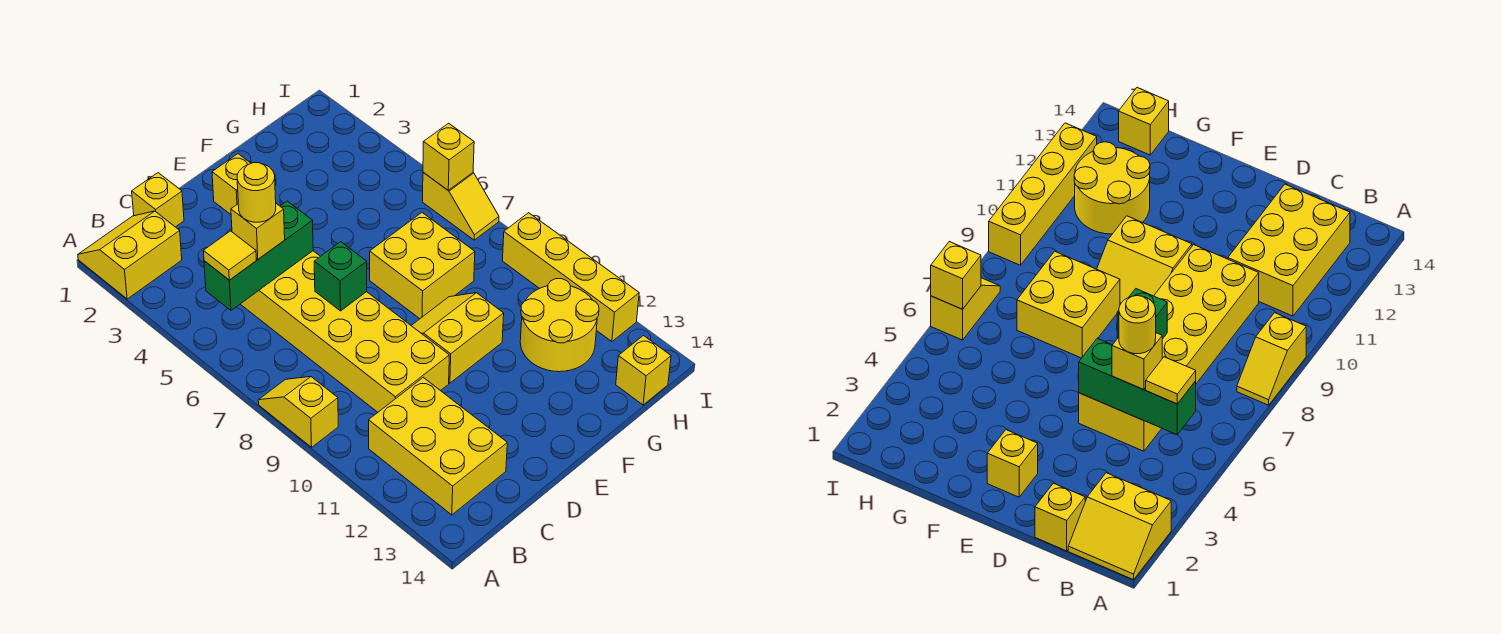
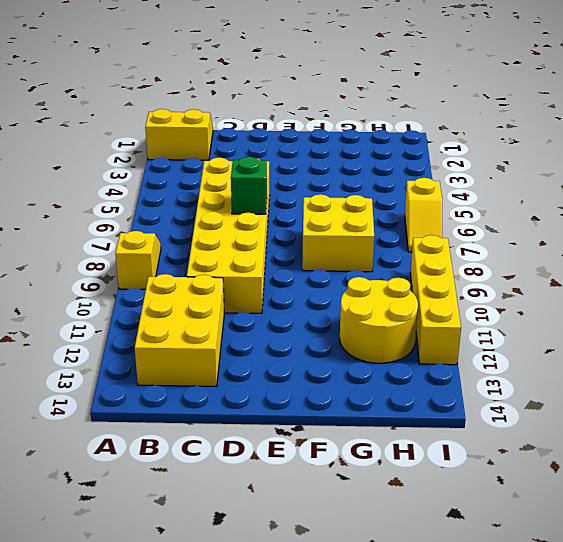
none -> yellow 1x1 brick [132,173,184,227]
none -> yellow 1x1 brick [212,154,251,214]
none -> yellow 2x2 slope [411,293,504,383]

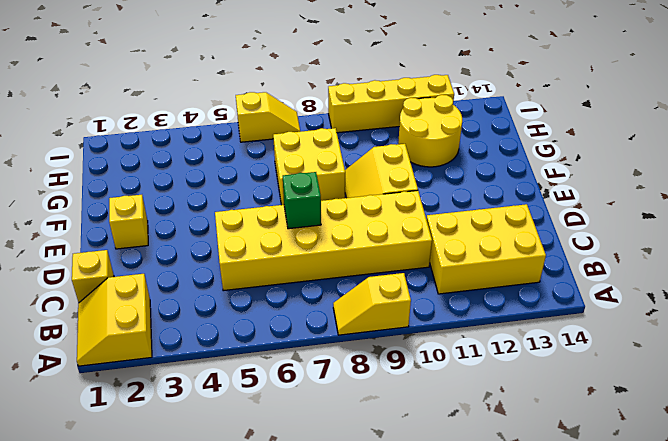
none -> yellow 1x1 brick [616,336,671,405]
none -> green 1x3 brick [204,201,313,310]
none -> yellow 1x1 brick [423,123,474,190]

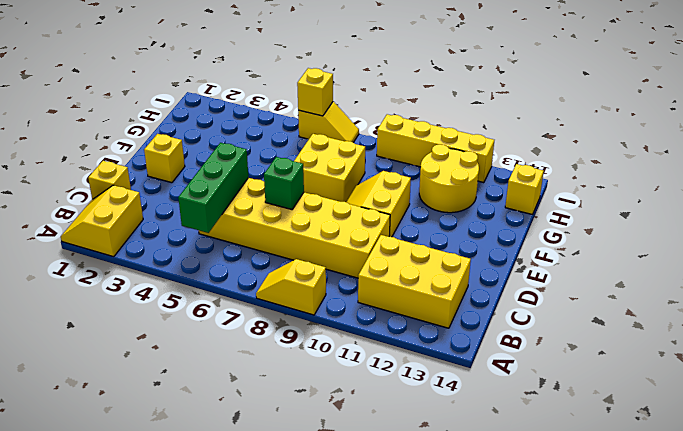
none -> yellow 1x1 tile [203,231,256,280]
none -> yellow 1x1 brick [231,204,285,259]
none -> yellow 1x1 round brick [237,163,276,222]

